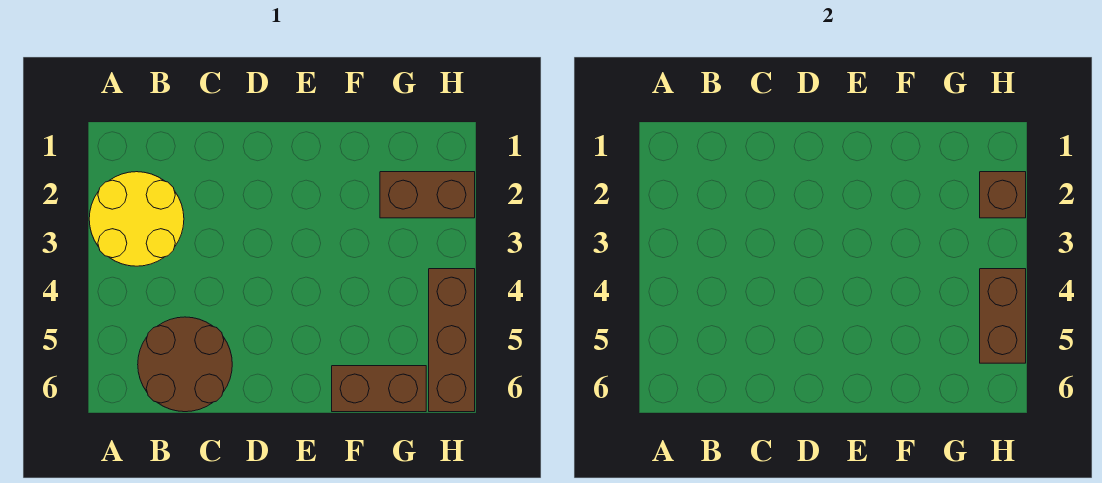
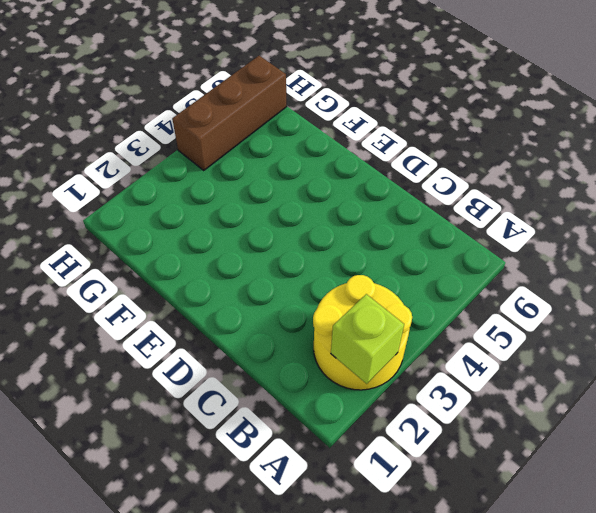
lime 1x1 brick [331,294,404,384] -> none
none -> brown 2x2 round brick [138,317,232,412]
none -> brown 1x2 brick [332,366,426,412]

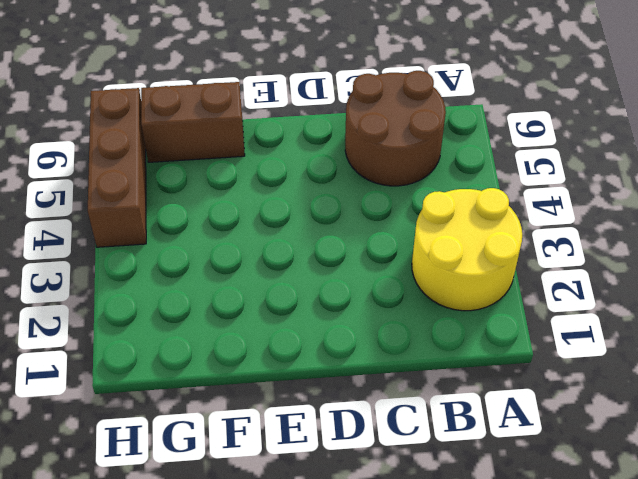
none -> brown 1x2 brick [380,172,475,218]
none -> brown 1x1 brick [980,172,1026,218]

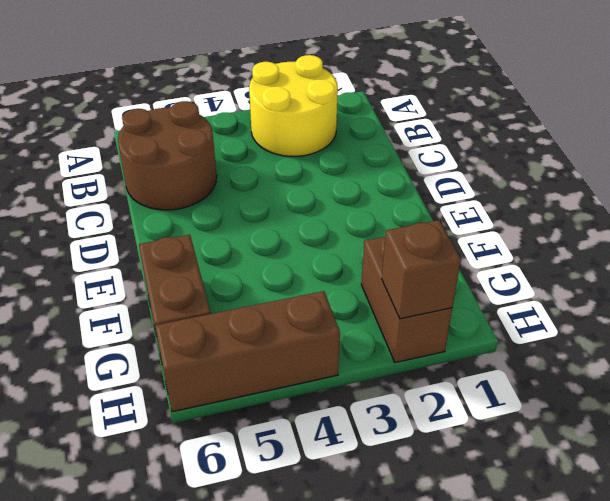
none -> brown 1x2 brick [980,269,1026,363]

